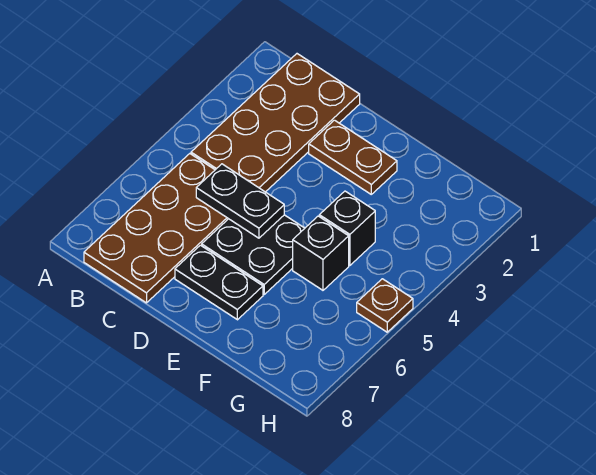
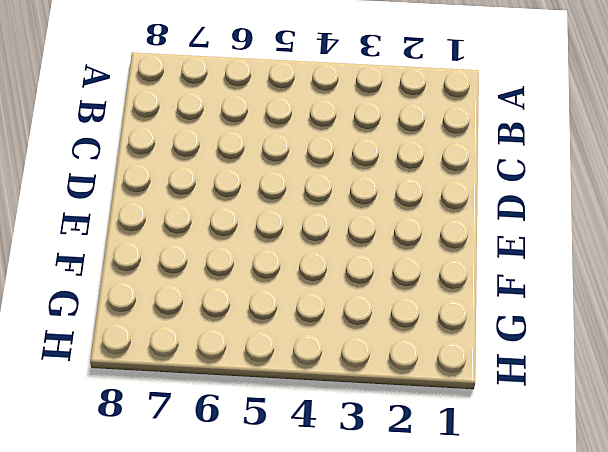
none -> brown 2x4 plate [191,54,360,192]
none -> brown 2x4 plate [84,154,228,303]

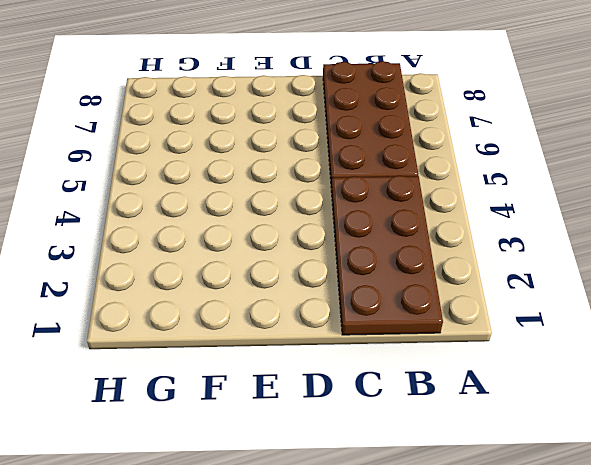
none -> brown 1x2 plate [309,120,397,194]
none -> black 2x2 plate [202,215,305,294]

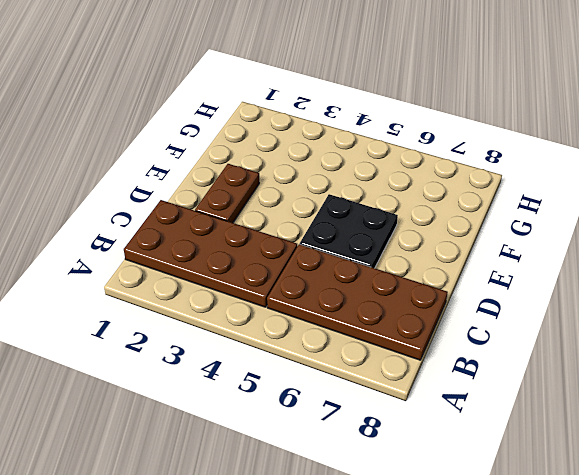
none -> black 1x2 plate [175,245,263,320]
none -> black 1x1 brick [319,191,375,265]

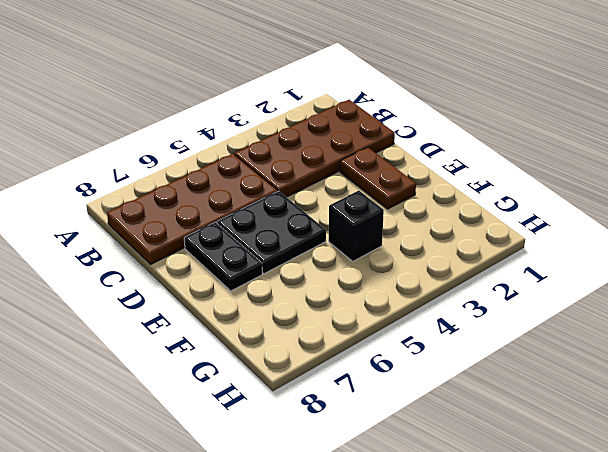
none -> black 1x1 brick [293,216,349,290]
none -> brown 1x1 plate [357,279,413,332]

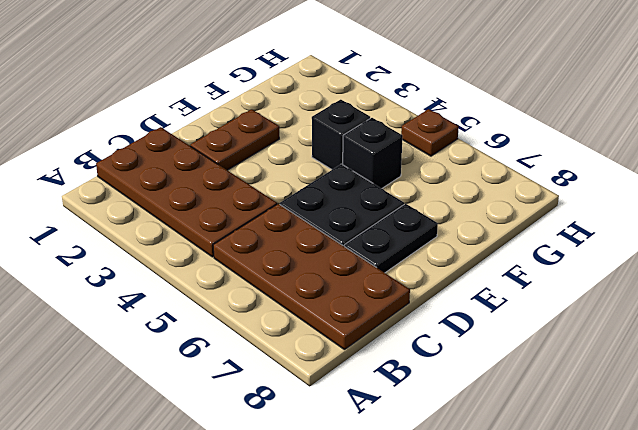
none -> black 1x2 plate [196,164,284,238]

